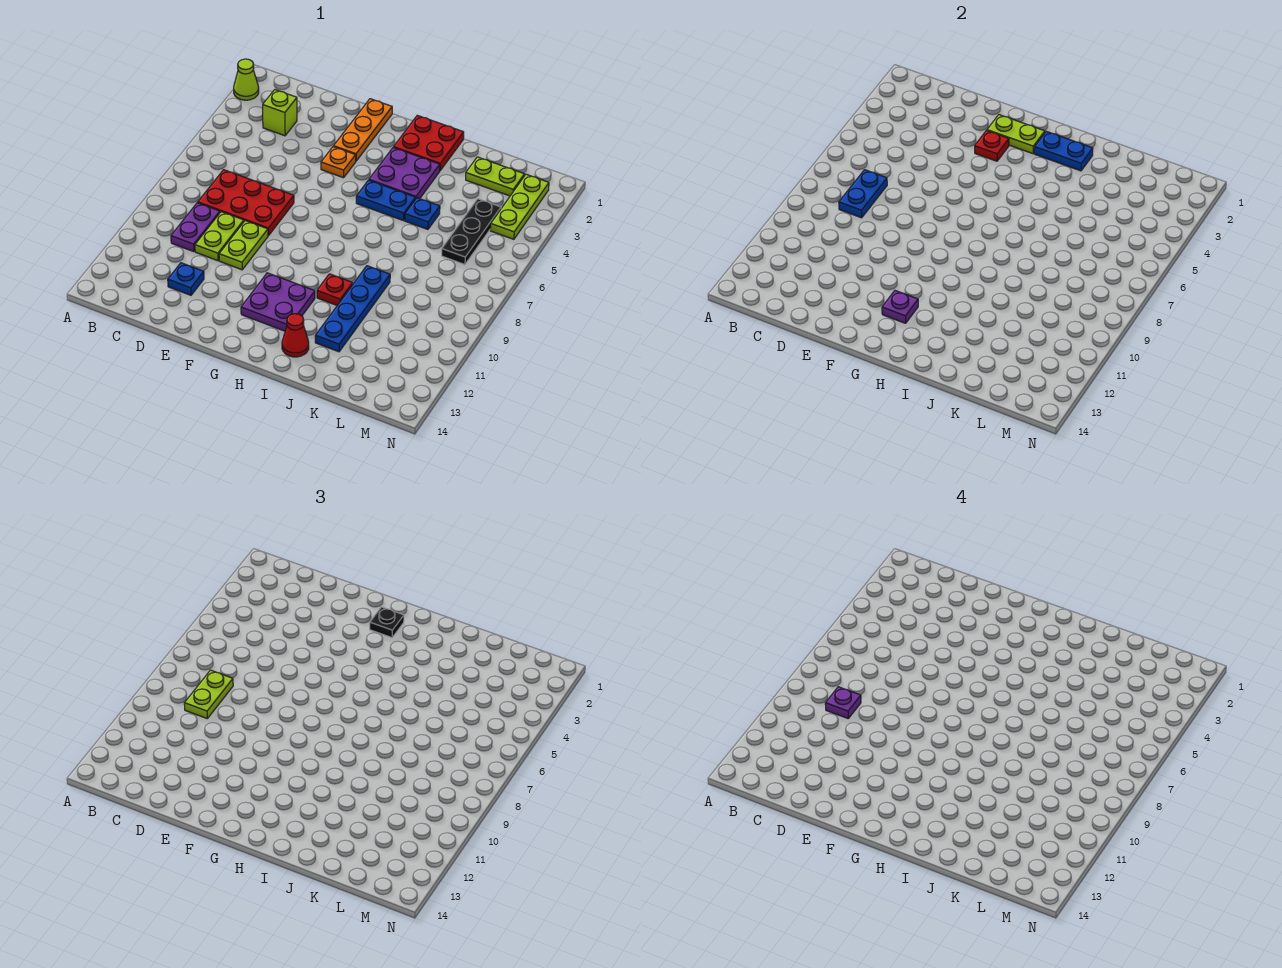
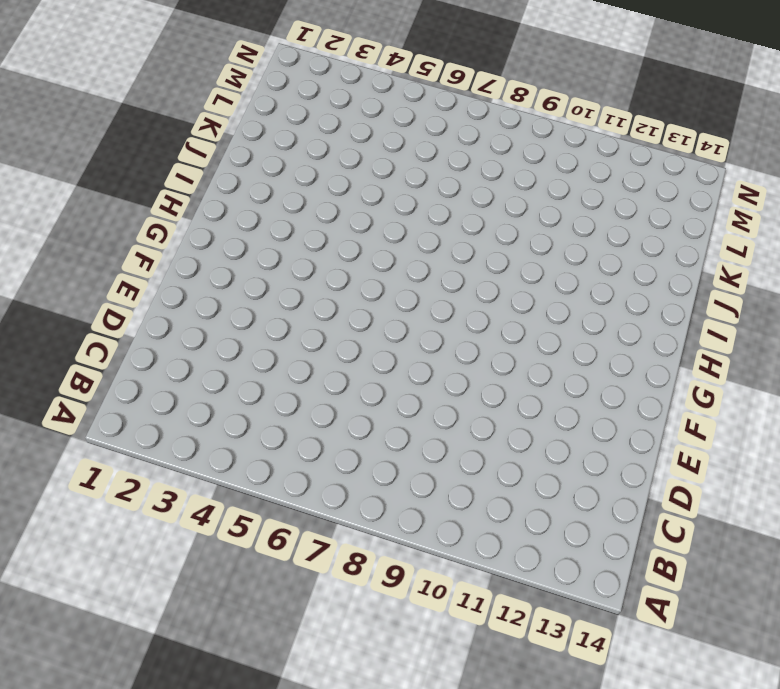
none -> lime 1x1 cone [234,59,259,100]
none -> lime 1x1 brick [263,90,297,136]
none -> red 2x3 plate [198,170,294,236]

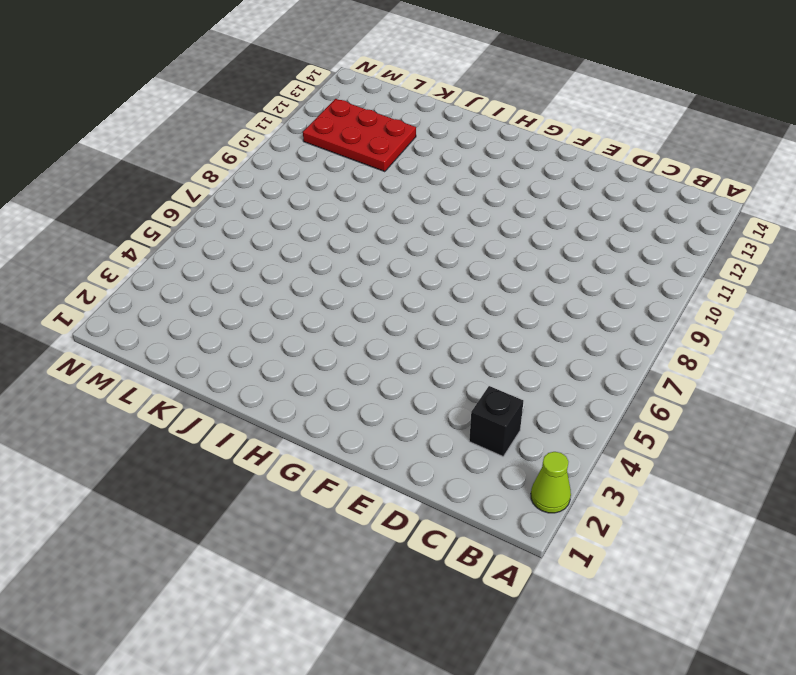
black 1x1 brick [469,386,523,456] -> lime 1x1 brick [263,90,297,136]
red 2x3 plate [303,99,416,172] -> red 2x3 plate moved to [198,170,294,236]
none -> purple 1x2 plate [171,203,220,252]
none -> lime 1x2 plate [195,212,244,261]
none -> blue 1x1 plate [168,263,204,295]

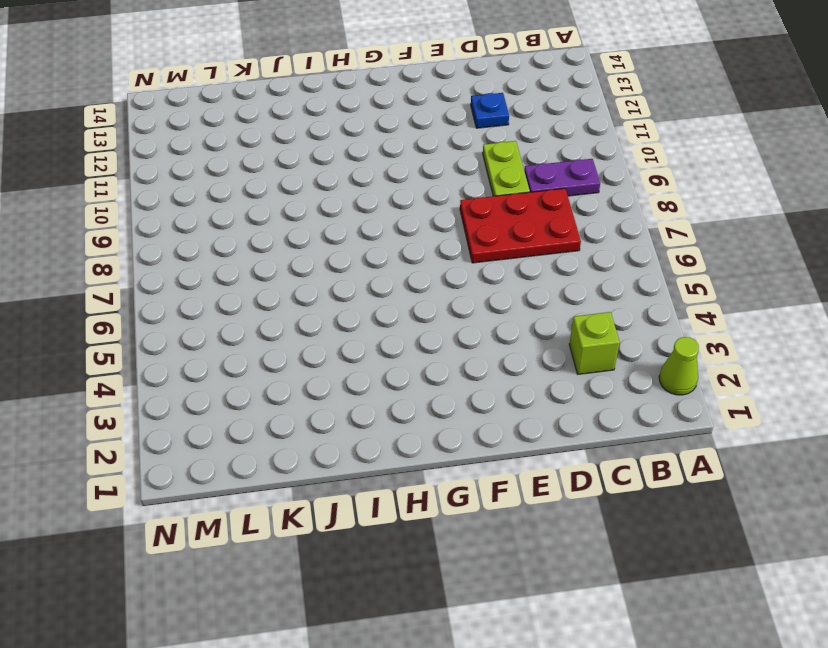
purple 1x2 plate [524,159,600,196] -> purple 1x2 plate turned to [171,203,220,252]
none -> lime 1x2 plate [219,221,268,270]
none -> orange 1x3 plate [334,99,392,161]
none -> orange 1x1 plate [321,147,356,178]

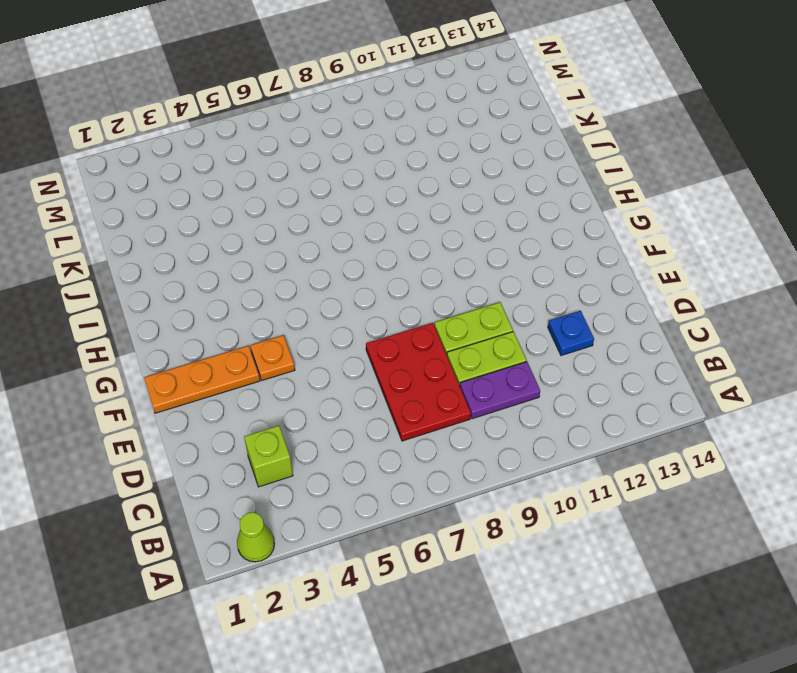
none -> purple 2x2 plate [241,273,315,331]
none -> red 2x2 plate [394,115,464,170]
none -> purple 2x2 plate [369,147,440,199]

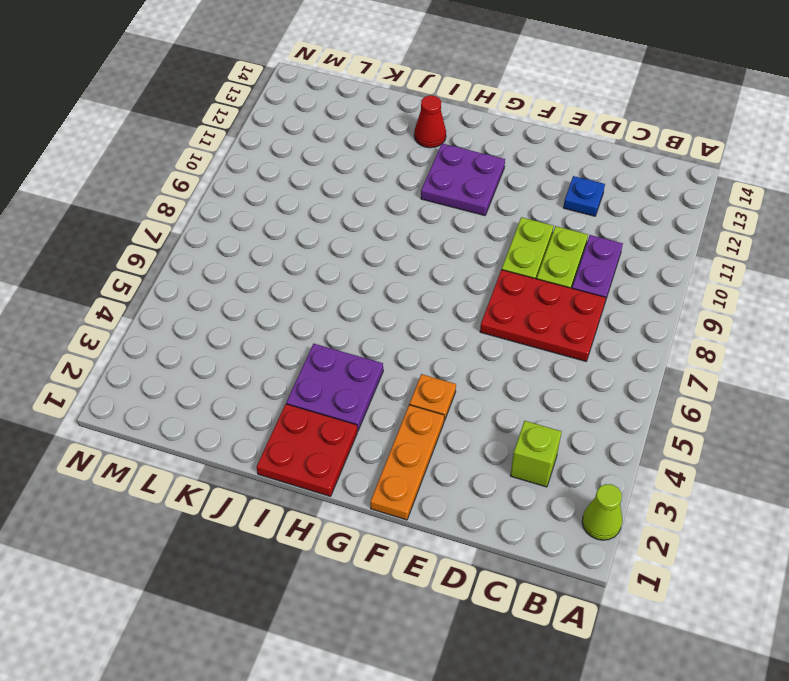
none -> blue 1x2 plate [356,180,416,221]
none -> red 1x1 plate [317,274,353,305]
none -> blue 1x1 plate [405,198,440,229]

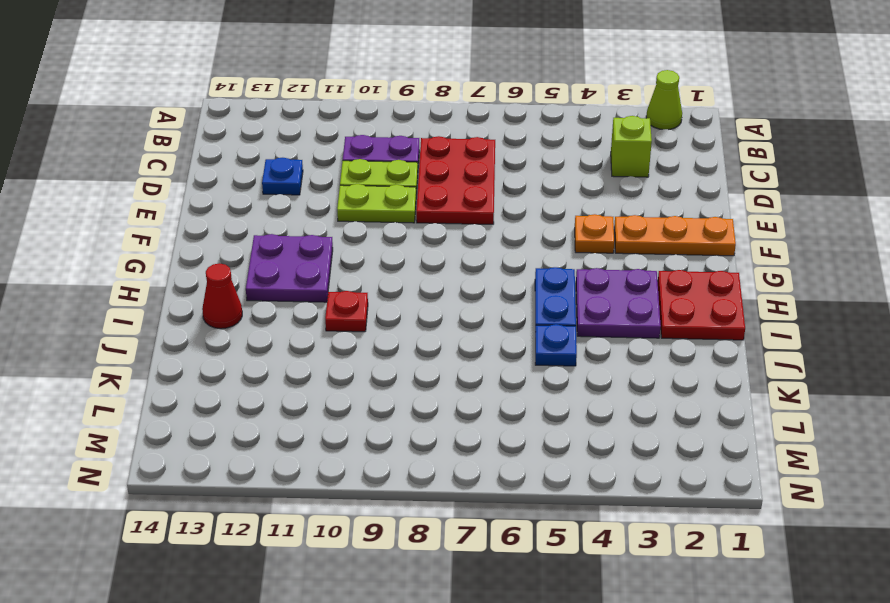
none -> blue 1x4 plate [315,266,390,352]
none -> lime 1x2 plate [466,157,525,196]
none -> black 1x3 plate [442,199,501,265]

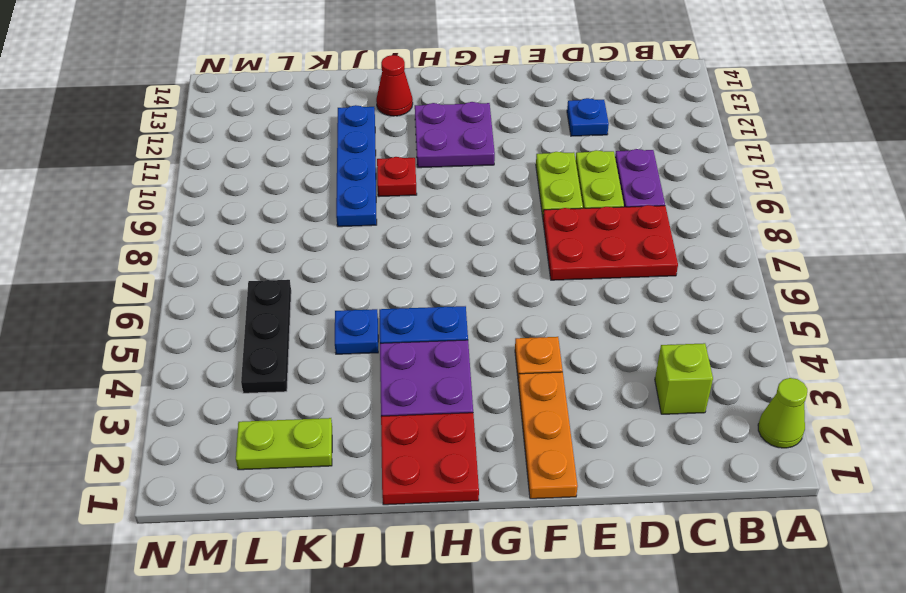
none -> lime 1x3 plate [490,174,549,239]
none -> blue 1x2 plate [839,170,887,218]
none -> lime 1x2 plate [987,115,1045,154]

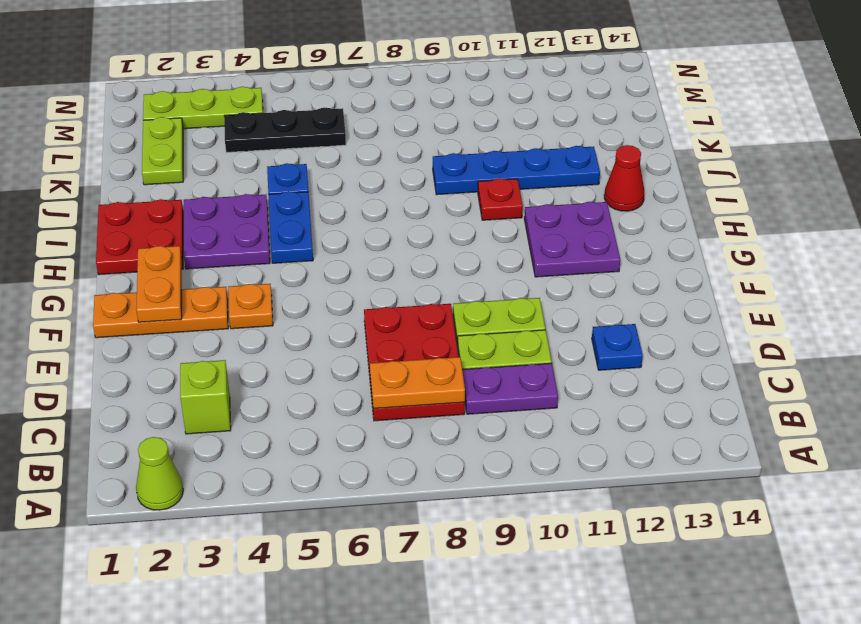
orange 1x2 plate [370,357,465,409] -> blue 1x2 plate [839,170,887,218]
orange 1x2 plate [136,246,182,322] -> lime 1x2 plate [987,115,1045,154]
none -> red 1x1 plate [975,131,1009,161]
none -> purple 1x1 plate [882,291,918,323]
none -> blue 1x2 plate [1034,131,1093,171]

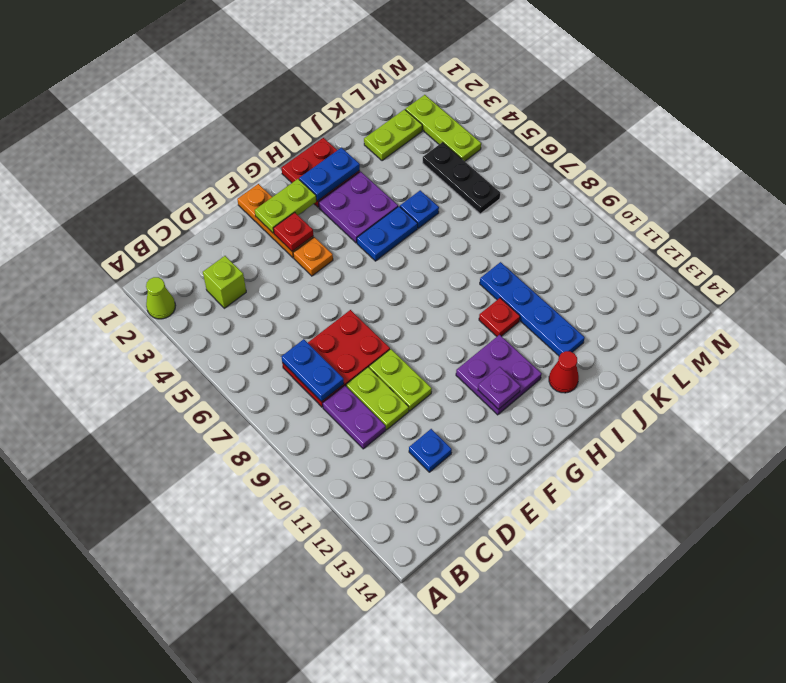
none -> lime 1x2 plate [184,670,233,718]
none -> black 1x1 plate [370,607,404,638]
none -> purple 1x1 plate [825,687,861,718]

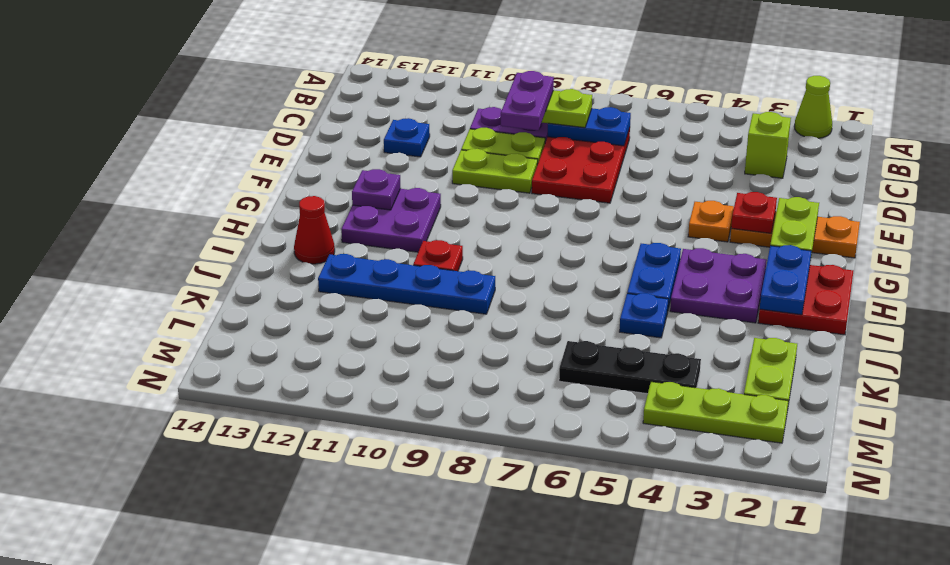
purple 1x2 plate [501,71,554,130] -> purple 1x1 plate [825,687,861,718]
none -> black 1x1 plate [370,607,404,638]

